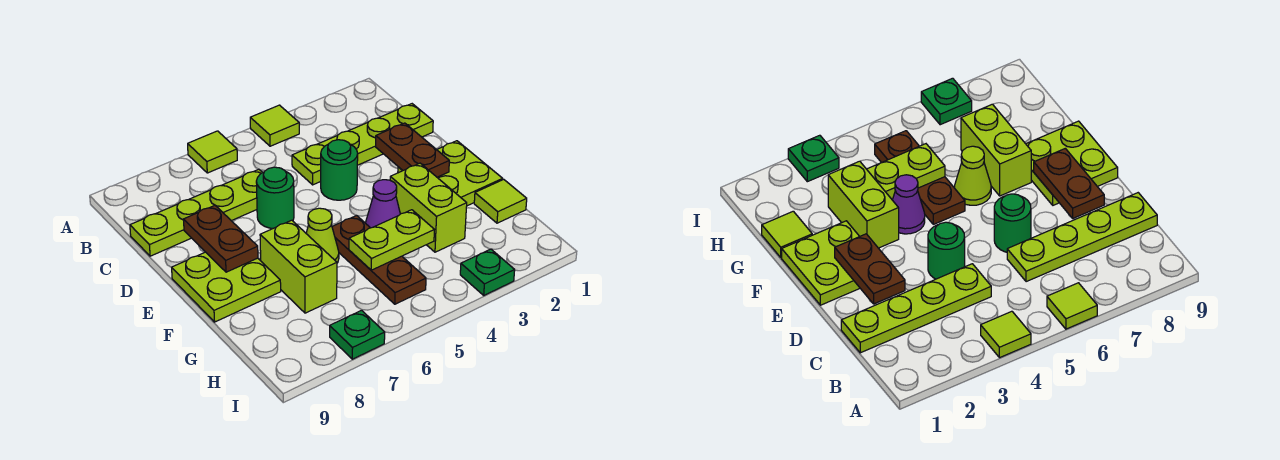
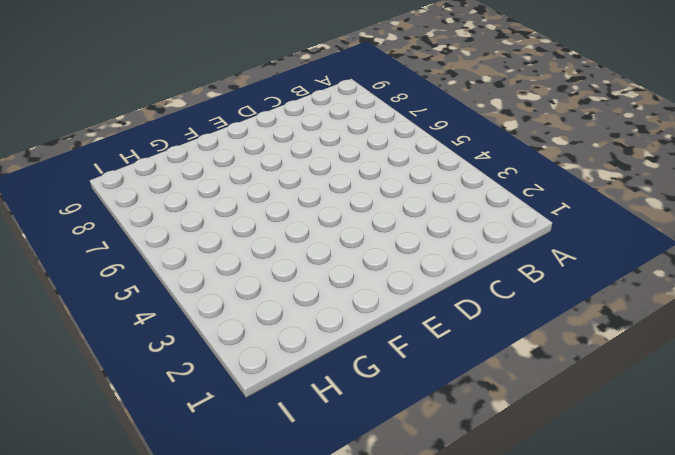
none -> lime 1x1 tile [250,105,299,146]
none -> lime 1x1 tile [188,131,237,173]
none -> lime 1x4 plate [292,104,433,185]

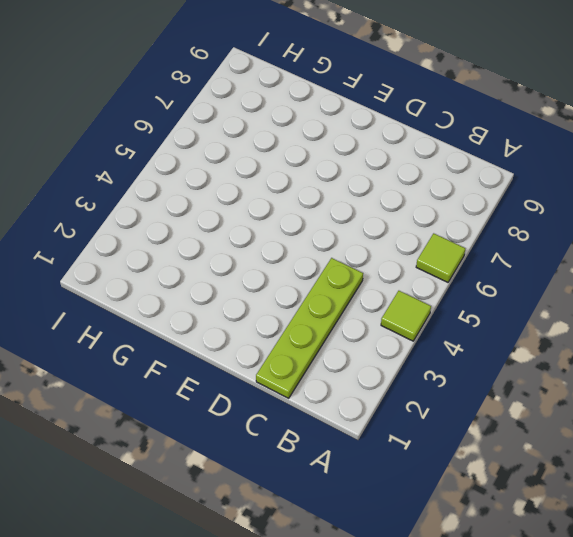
none -> lime 1x4 plate [130,169,263,256]
none -> green 1x1 round brick [321,140,358,200]
none -> green 1x1 round brick [256,167,294,228]

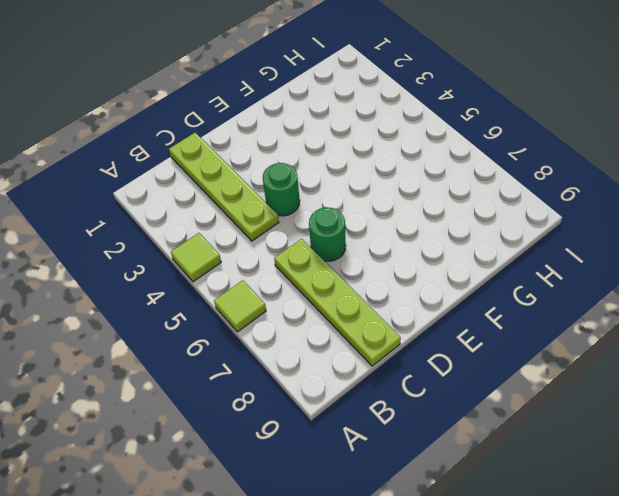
none -> lime 2x2 plate [398,141,503,206]
none -> lime 2x2 plate [172,252,281,322]
none -> lime 1x2 brick [390,163,467,252]

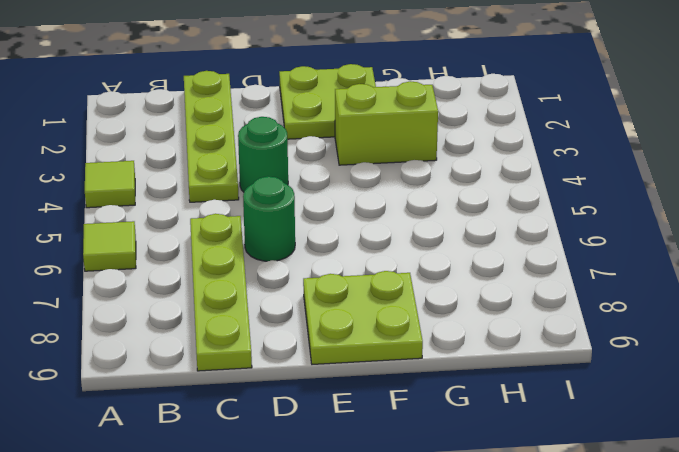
none -> purple 1x1 cone [366,180,400,228]
none -> brown 1x3 plate [332,215,426,304]
none -> lime 1x1 cone [306,208,339,263]

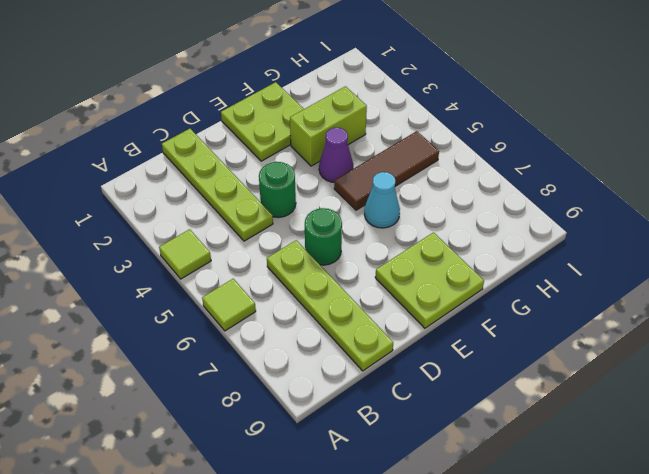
brown 1x3 tile [334,131,439,210] -> brown 1x3 plate [332,215,426,304]
cyan 1x1 cone [364,172,400,228] -> lime 1x1 cone [306,208,339,263]
none -> lime 1x2 brick [260,220,337,313]
none -> lime 1x1 tile [474,179,527,223]
none -> green 1x1 plate [460,249,515,295]

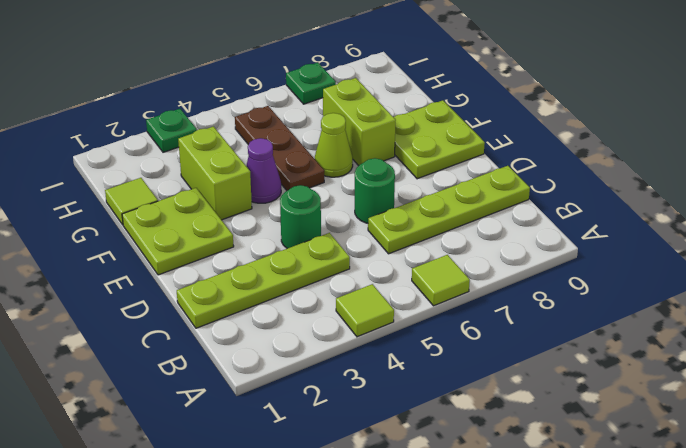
none -> brown 1x2 plate [376,123,449,177]
none -> brown 1x2 plate [183,206,258,272]
none -> lime 1x2 plate [349,210,434,270]

